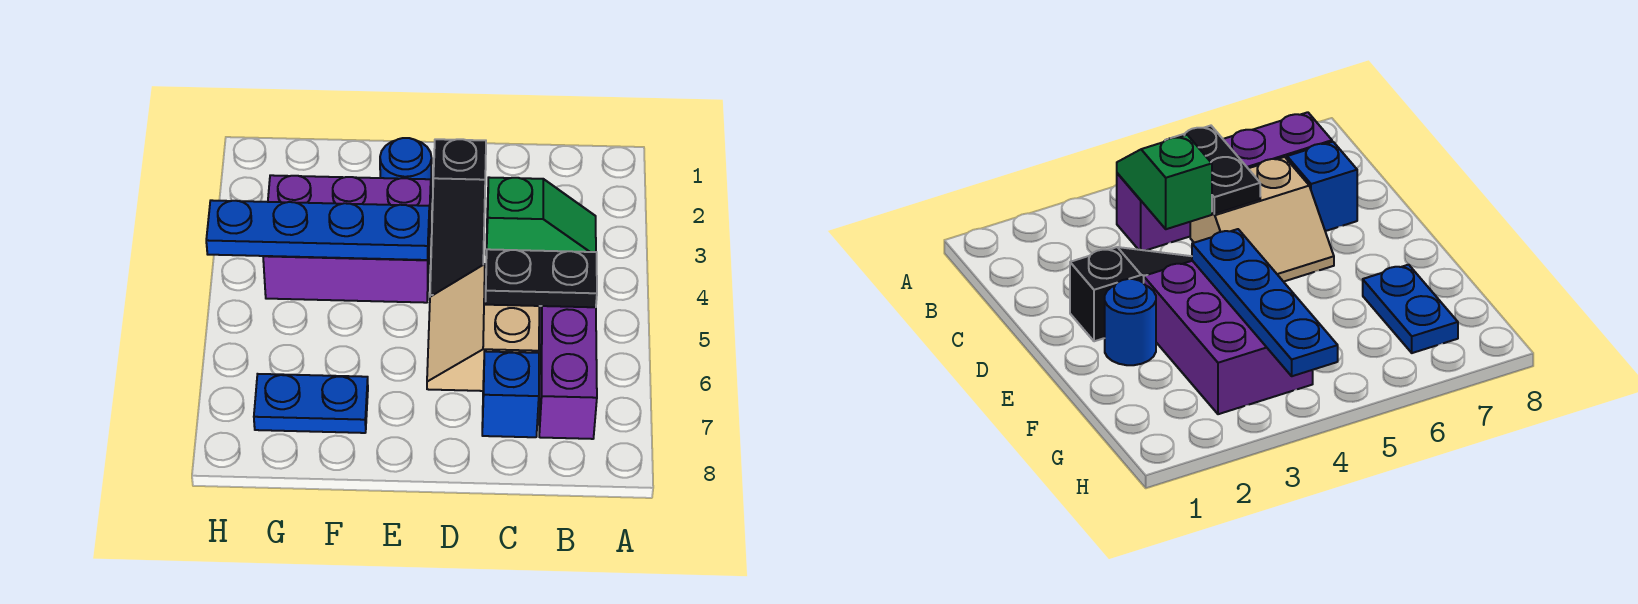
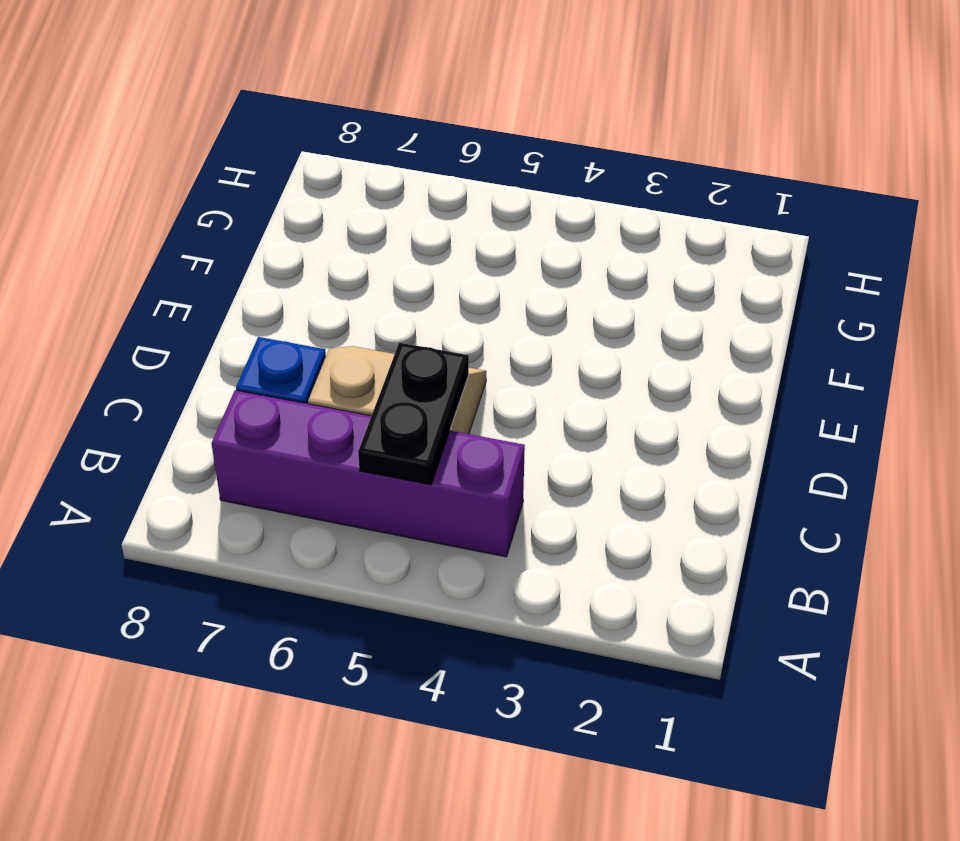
none -> black 1x3 slope [430,139,486,297]
none -> blue 1x1 round brick [380,138,432,180]

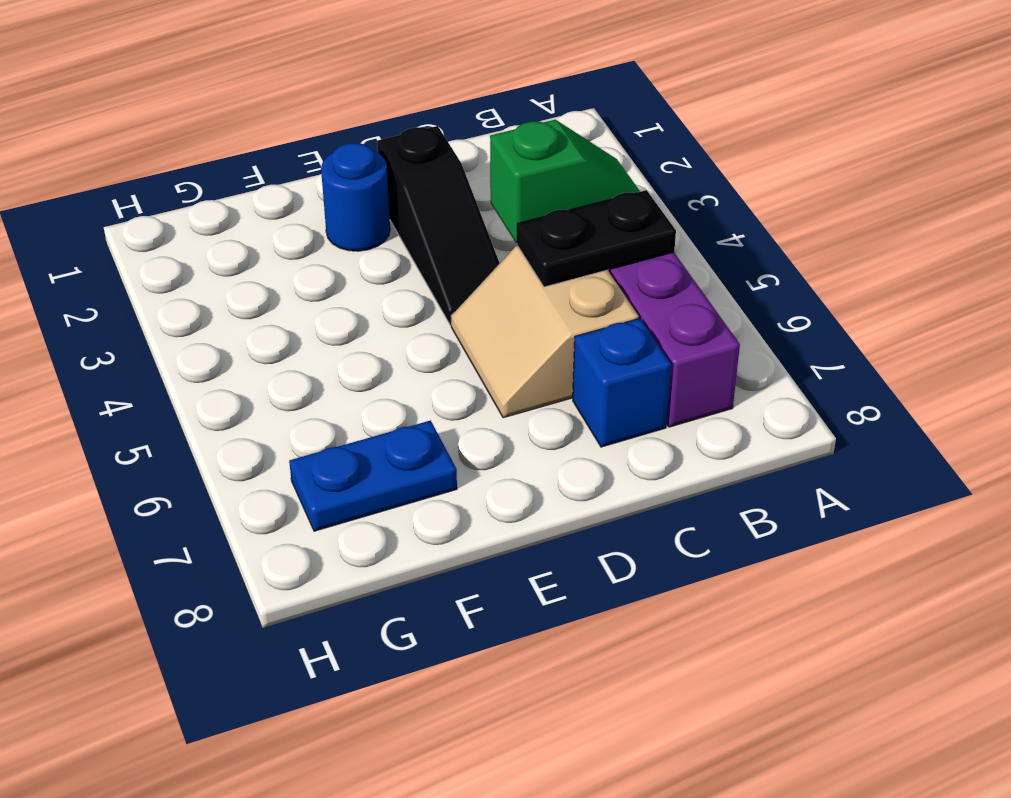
none -> purple 2x3 brick [263,175,431,303]
none -> blue 1x4 plate [206,200,429,260]

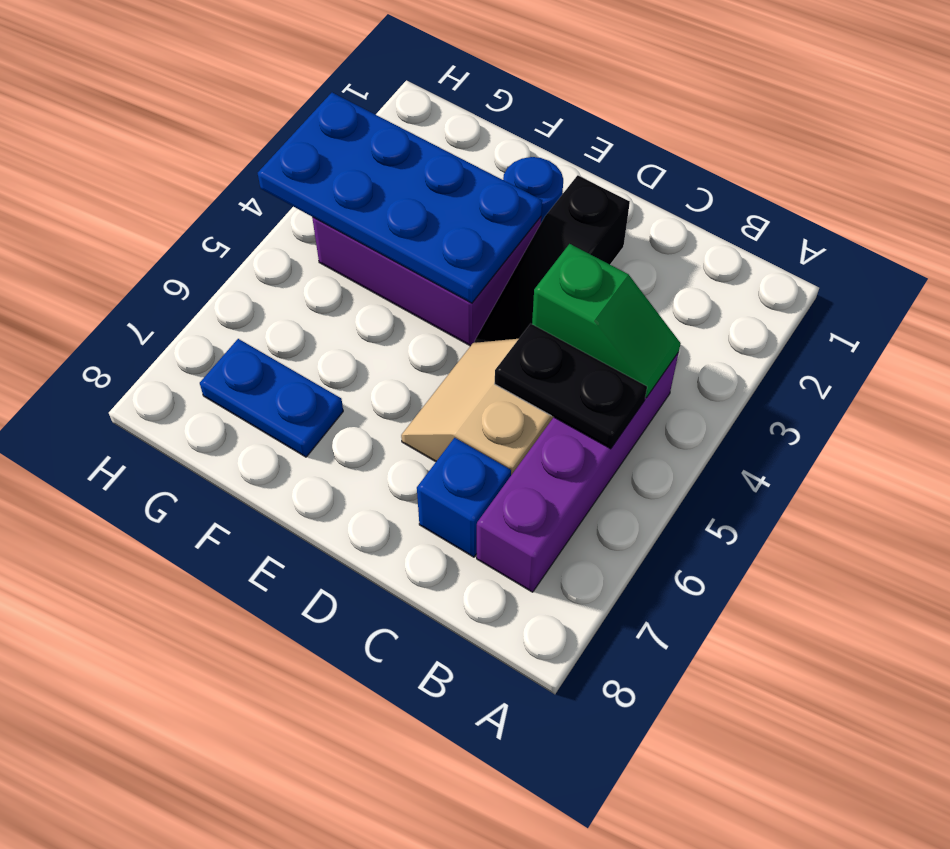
blue 2x4 plate [258,93,542,303] -> blue 1x4 plate [206,200,429,260]

